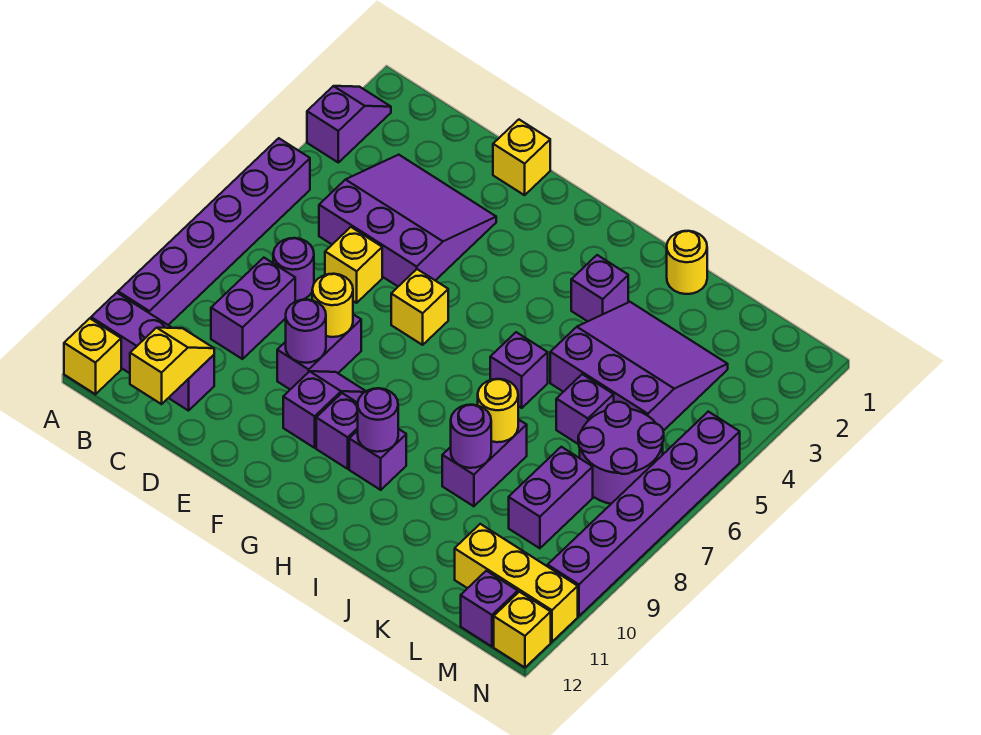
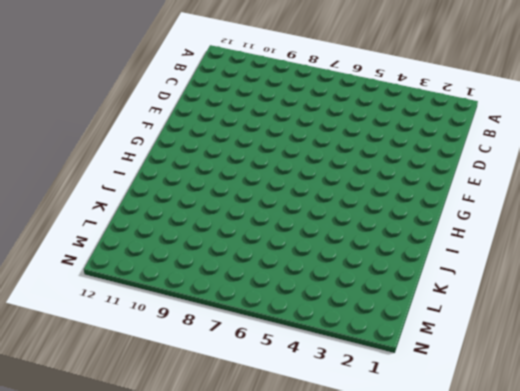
none -> purple 1x2 slope [307,86,391,162]
none -> purple 1x6 brick [118,138,310,325]
none -> purple 1x3 brick [91,293,214,411]
none -> yellow 1x1 brick [64,318,121,394]

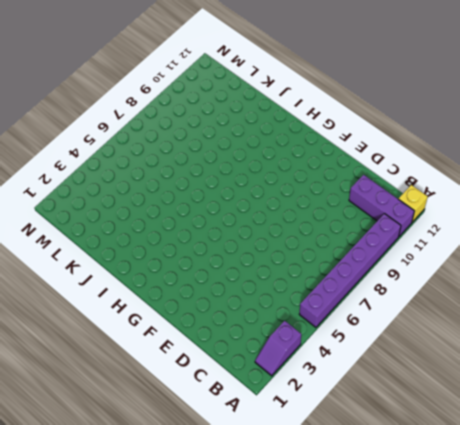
none -> purple 3x3 slope [319,155,496,286]
none -> purple 1x1 round brick [273,238,314,301]
none -> purple 1x2 brick [211,258,295,359]
none -> yellow 1x1 brick [325,227,382,303]

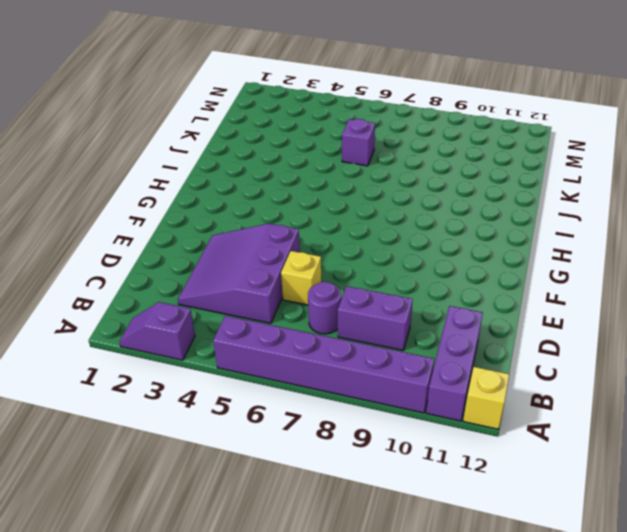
none -> yellow 1x1 brick [493,120,550,195]
none -> purple 1x2 brick [277,314,361,389]
none -> yellow 1x1 brick [391,269,448,345]
none -> purple 1x2 slope [283,371,366,448]

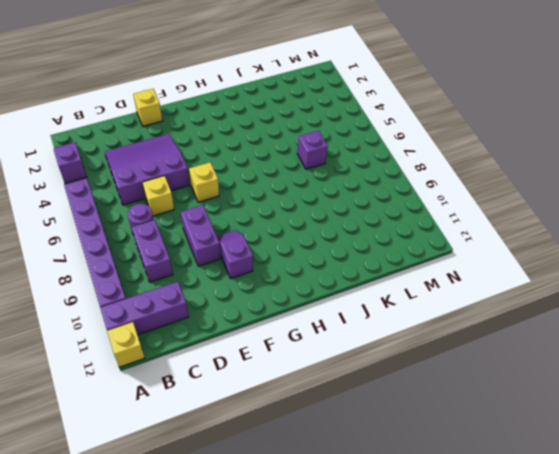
none -> purple 1x1 brick [316,393,358,469]
none -> purple 1x1 brick [349,429,406,490]
none -> purple 1x1 brick [571,255,628,321]
none -> purple 1x1 brick [490,332,548,408]

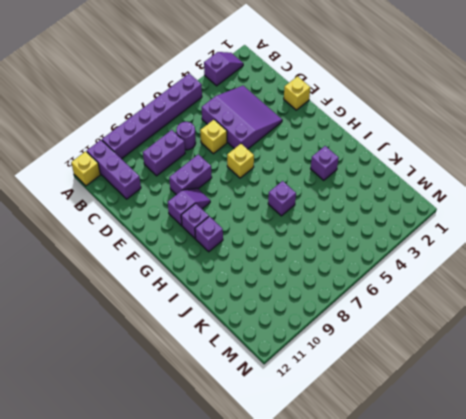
none -> yellow 1x1 round brick [667,231,707,294]
none -> purple 3x3 slope [550,302,728,431]
none -> purple 1x2 brick [442,419,527,506]
none -> purple 1x1 brick [556,374,614,444]

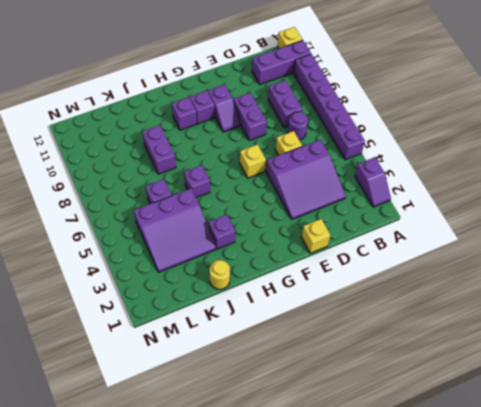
none -> purple 2x2 round brick [578,402,664,504]
none -> purple 1x2 brick [509,447,593,548]
none -> yellow 1x3 brick [455,524,578,642]
none -> purple 1x1 brick [461,571,518,647]

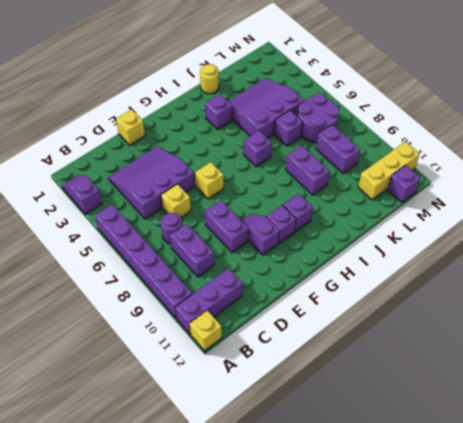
none -> purple 1x6 brick [548,412,740,616]
none -> yellow 1x1 brick [494,592,551,668]
none -> yellow 1x2 slope [130,328,214,404]
none -> yellow 1x1 round brick [312,274,353,337]

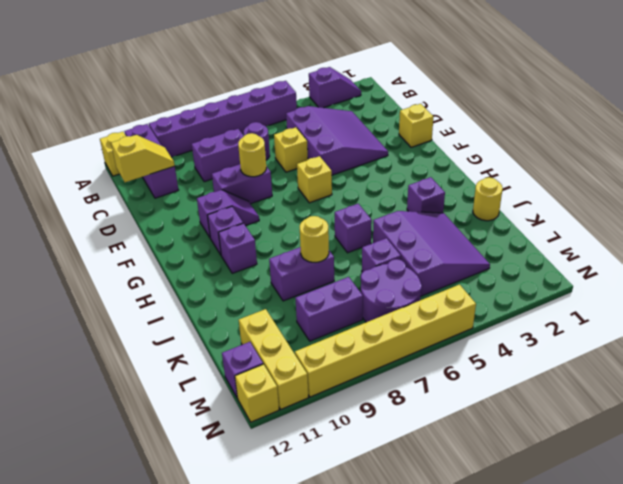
yellow 1x6 brick [295,285,476,397] -> purple 1x6 brick [548,412,740,616]
none -> purple 1x1 round brick [286,299,326,363]
none -> purple 1x1 round brick [358,388,398,452]
none -> purple 1x1 round brick [451,405,491,468]

